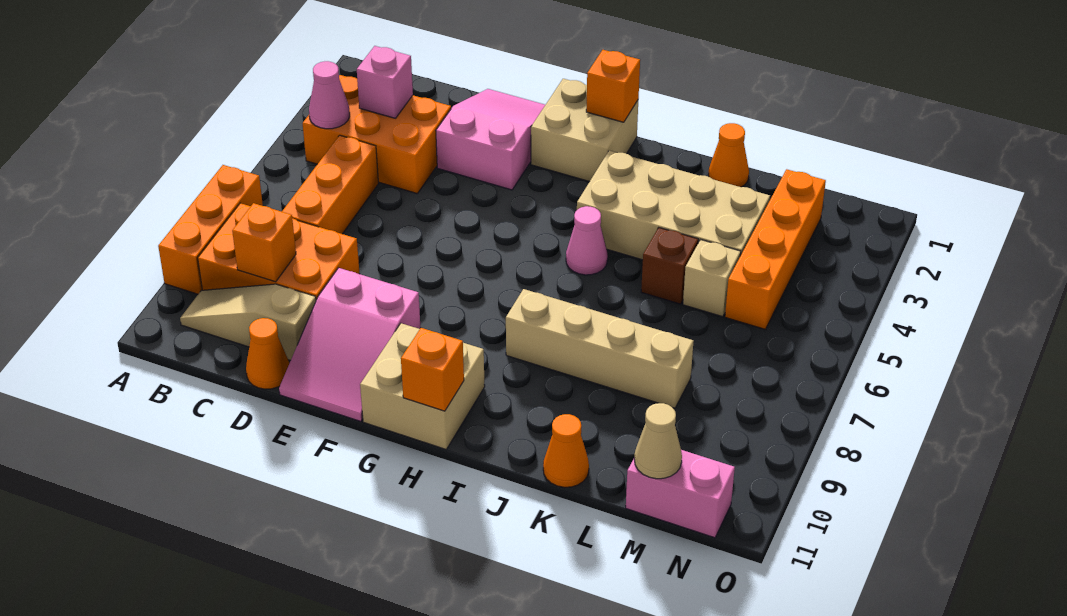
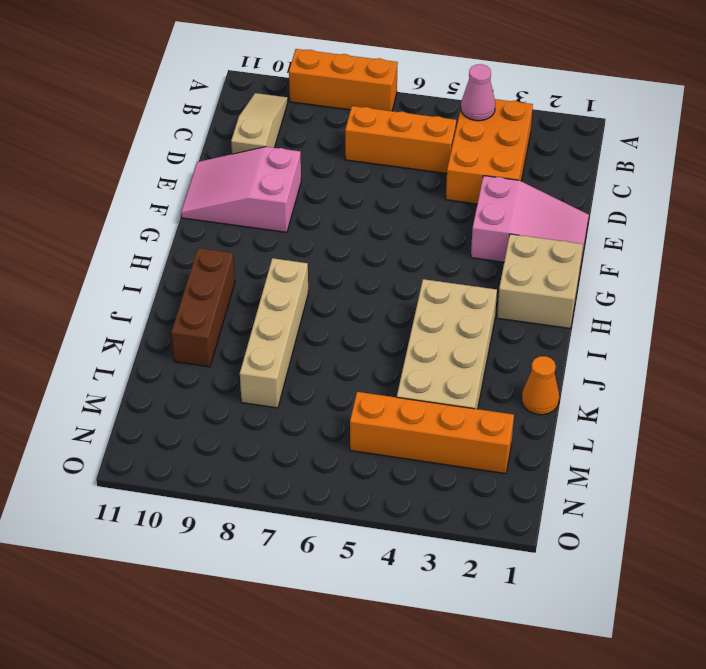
brown 1x3 brick [171,248,235,367] -> none
none -> orange 2x3 brick [198,203,360,300]
none -> orange 1x1 cone [246,318,289,389]
none -> tan 2x2 brick [360,323,485,449]

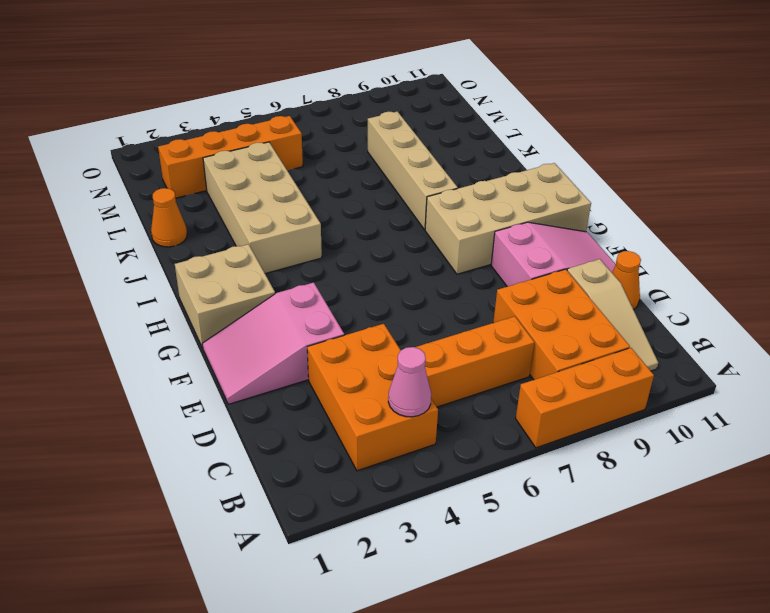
tan 2x4 brick [425,163,591,274] -> tan 2x2 brick [360,323,485,449]
none -> pink 1x1 cone [566,206,608,275]
none -> brown 1x1 brick [641,228,698,304]
none -> orange 1x1 cone [543,414,589,487]

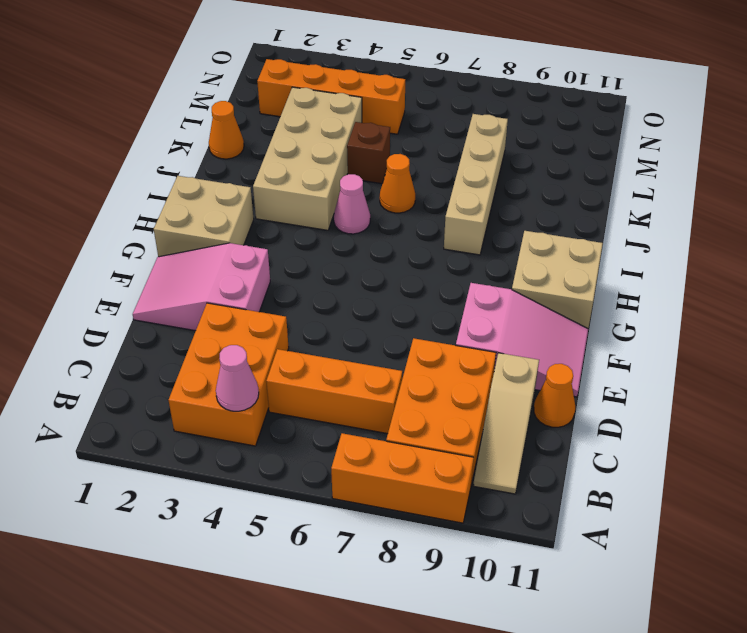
orange 1x1 cone [380,154,415,213] -> orange 1x1 cone moved to [543,414,589,487]
none -> tan 1x1 brick [683,240,741,317]
none -> pink 1x2 brick [626,450,735,538]
none -> pink 1x1 brick [357,46,413,118]

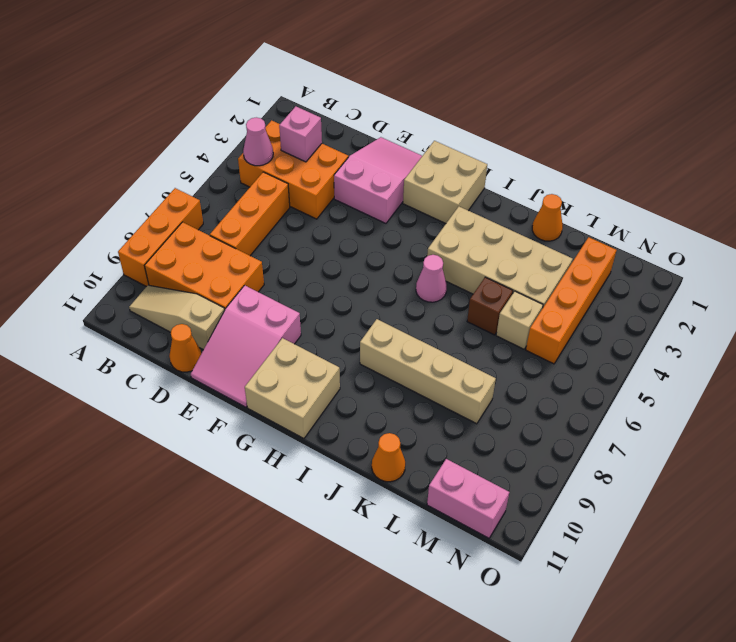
none -> orange 1x1 brick [232,203,296,282]
none -> orange 1x1 brick [586,50,640,122]
none -> orange 1x1 brick [401,328,464,411]

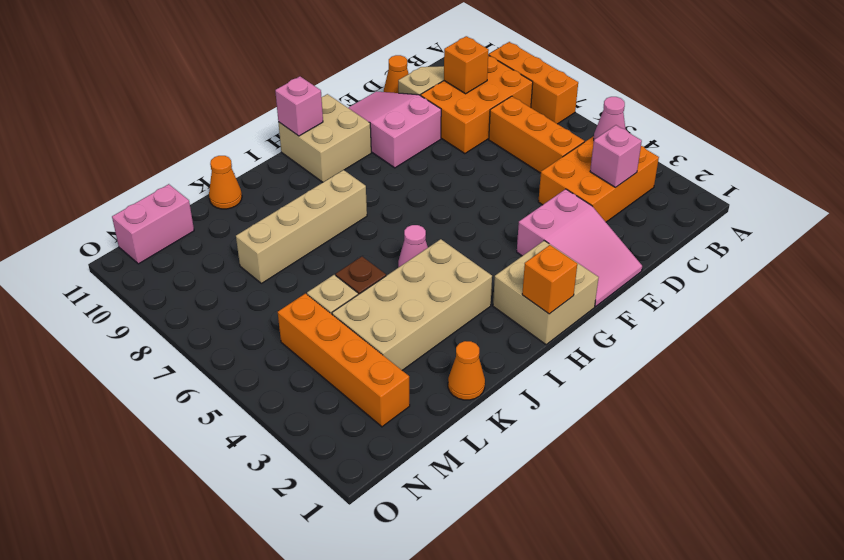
pink 1x1 brick [275,76,323,136] -> orange 1x1 brick [401,328,464,411]
none -> tan 1x1 cone [634,403,682,479]

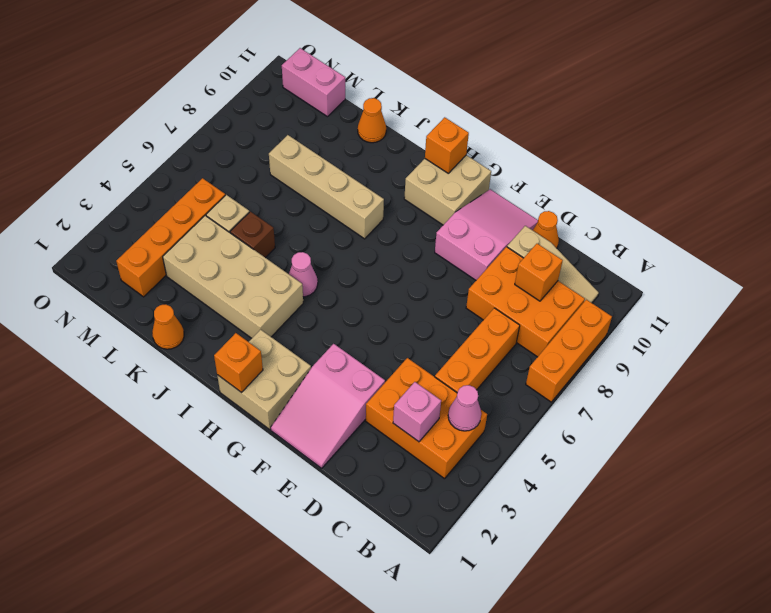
none -> tan 1x1 cone [634,403,682,479]

